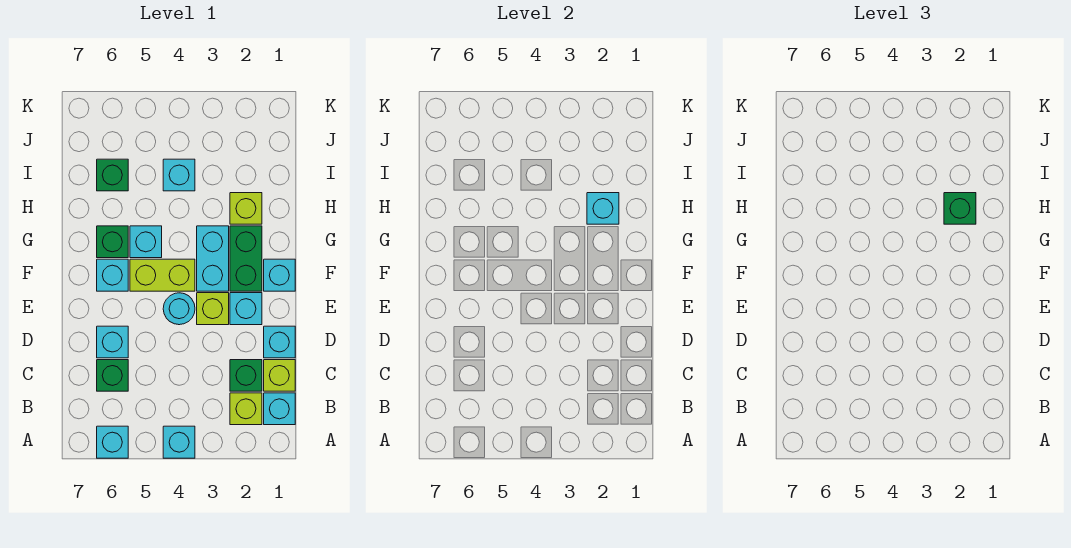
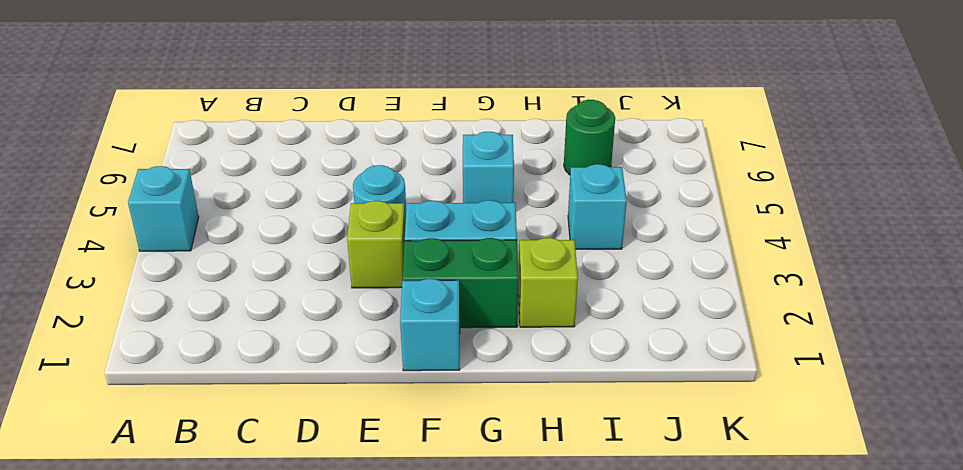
green 1x1 round brick [564,100,615,175] -> green 1x1 brick [97,159,128,191]
none -> cyan 1x1 brick [97,426,128,458]
none -> cyan 1x1 brick [264,393,295,425]
none -> lime 1x1 brick [230,393,262,425]

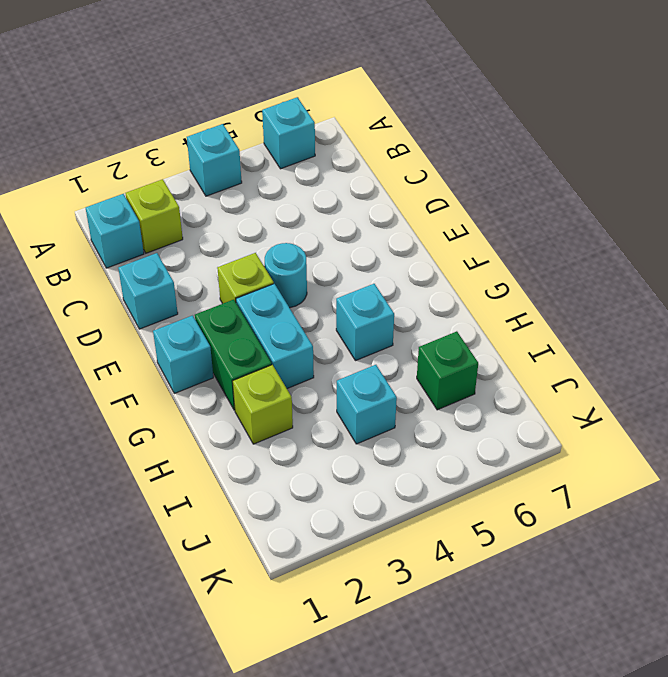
none -> lime 1x1 brick [264,360,295,391]
none -> green 1x1 brick [230,360,262,391]
none -> green 1x1 brick [97,360,128,391]

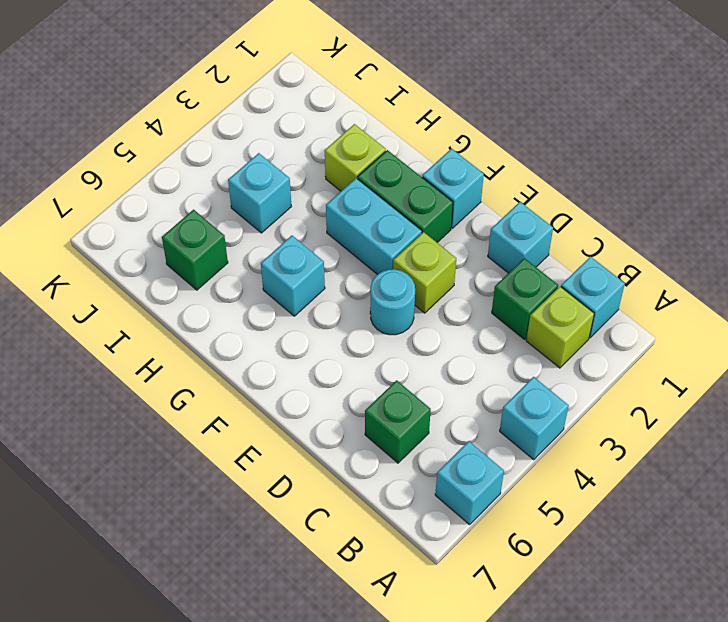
none -> lime 1x1 brick [264,360,295,391]
none -> cyan 1x1 brick [97,326,128,358]
none -> cyan 1x1 brick [230,293,262,325]

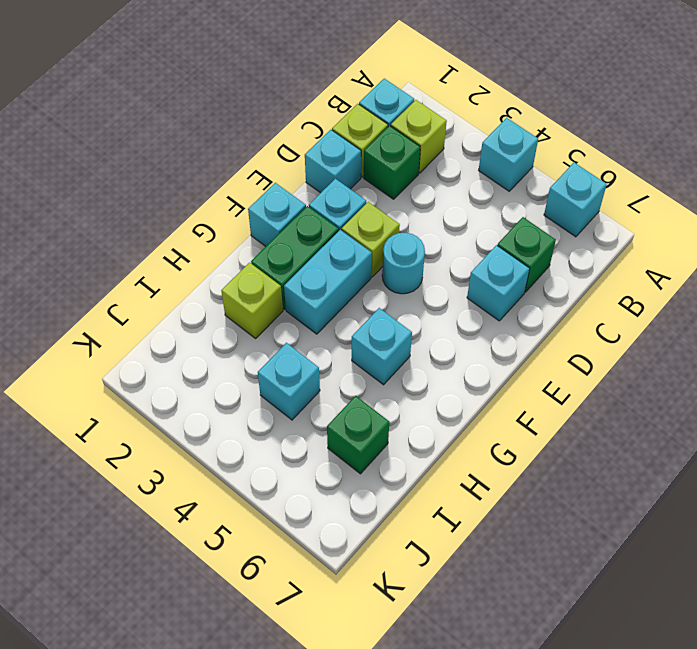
none -> lime 1x2 brick [130,259,195,291]
none -> cyan 1x1 brick [97,259,128,291]
none -> green 1x1 brick [97,226,128,258]

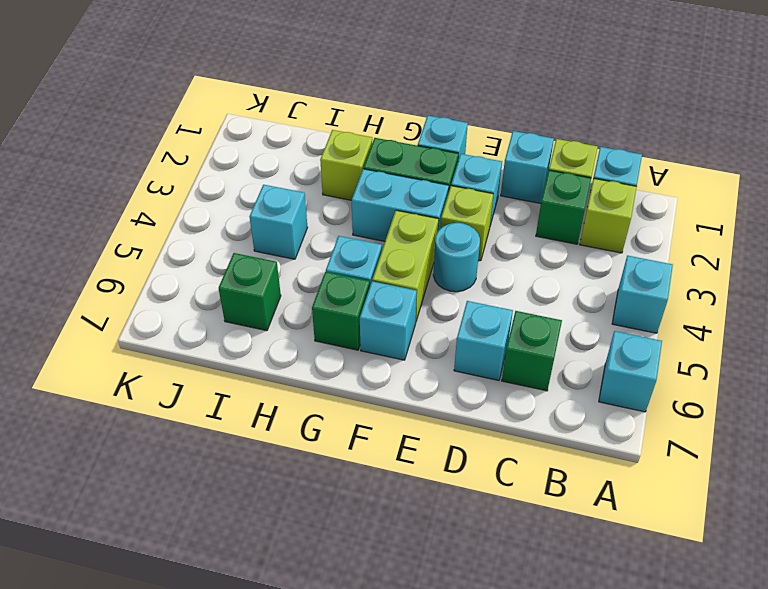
none -> cyan 1x1 brick [587,193,619,224]
none -> green 1x1 brick [944,193,976,224]

